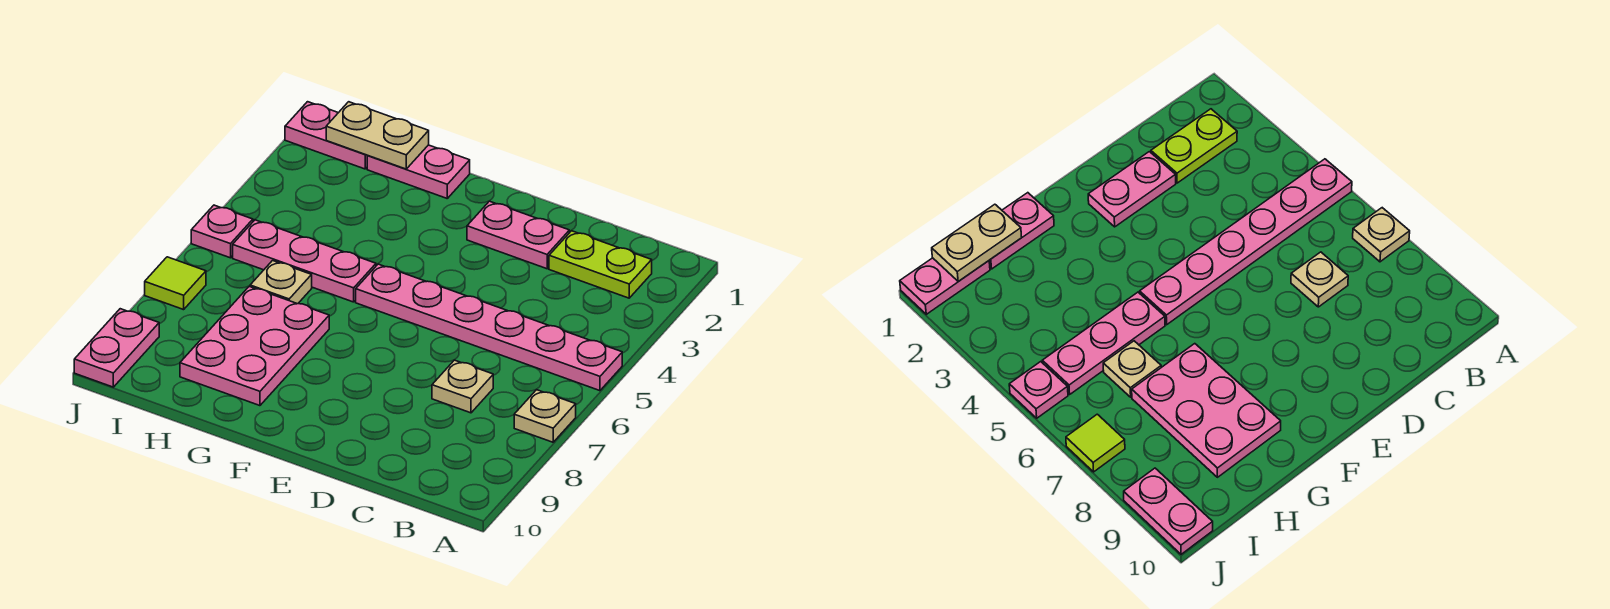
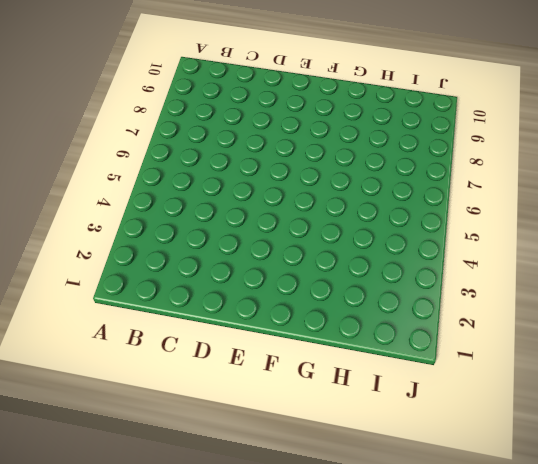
none -> pink 1x6 plate [356,264,622,391]
none -> tan 1x1 plate [514,390,576,442]
none -> lime 1x2 plate [549,231,652,298]

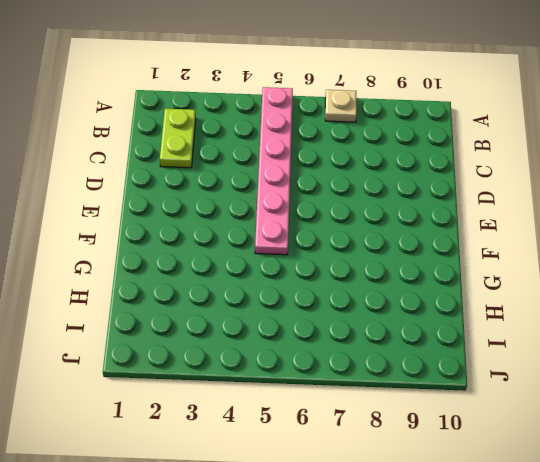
none -> tan 1x1 plate [432,360,493,413]
none -> pink 1x2 plate [467,201,569,269]
none -> pink 1x2 plate [367,145,470,198]

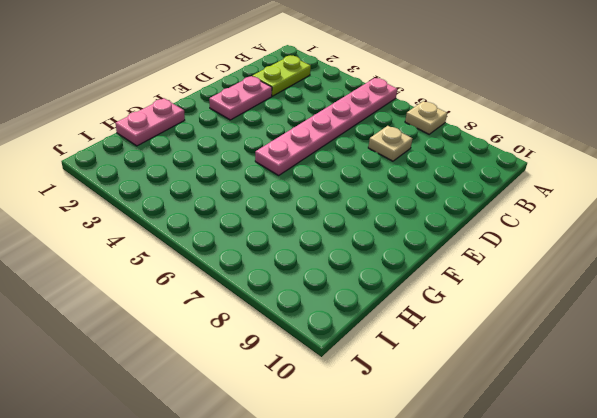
none -> pink 1x3 plate [233,220,376,302]
none -> pink 2x3 plate [180,286,329,406]
none -> tan 1x1 plate [250,261,312,304]

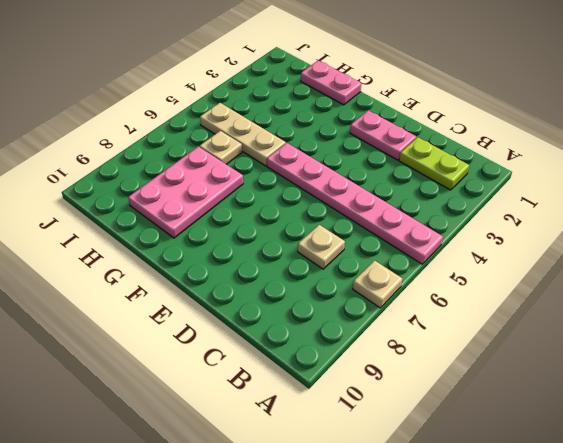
tan 1x3 plate [200,103,286,166] -> pink 1x3 plate [233,220,376,302]
none -> pink 1x2 plate [285,102,367,169]
none -> pink 1x1 plate [191,205,253,258]
none -> lime 1x1 tile [145,257,206,310]

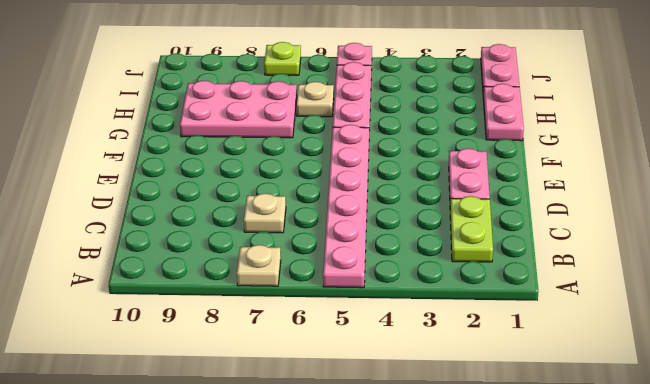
lime 1x1 plate [264,42,301,75] -> lime 1x1 tile [145,257,206,310]
none -> pink 1x2 plate [74,309,159,387]
none -> tan 1x2 plate [326,102,429,169]

